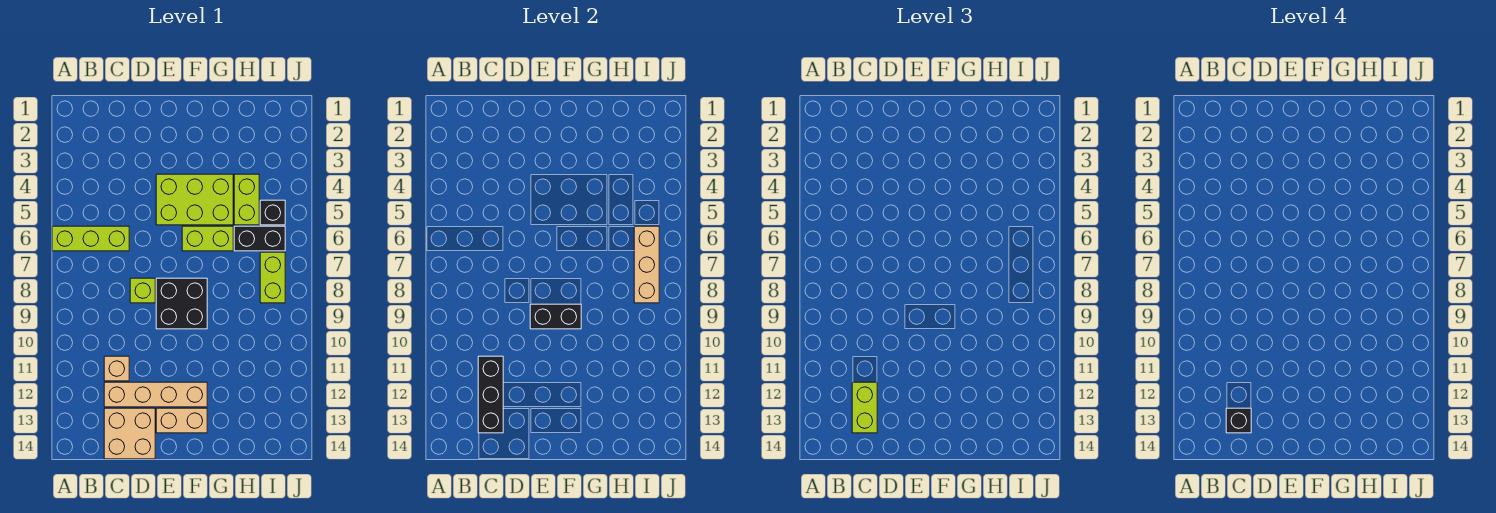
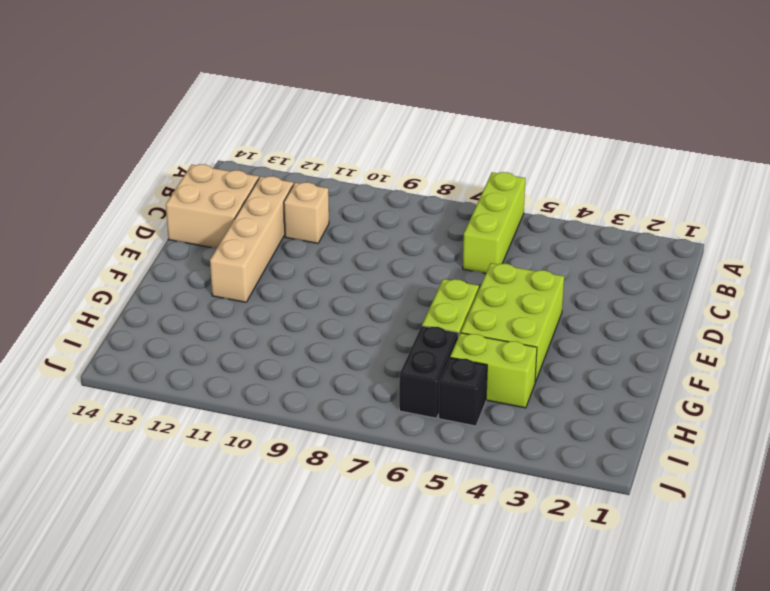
none -> lime 1x1 brick [130,278,155,303]
none -> black 2x2 brick [156,278,207,329]
none -> tan 1x2 brick [156,408,207,433]

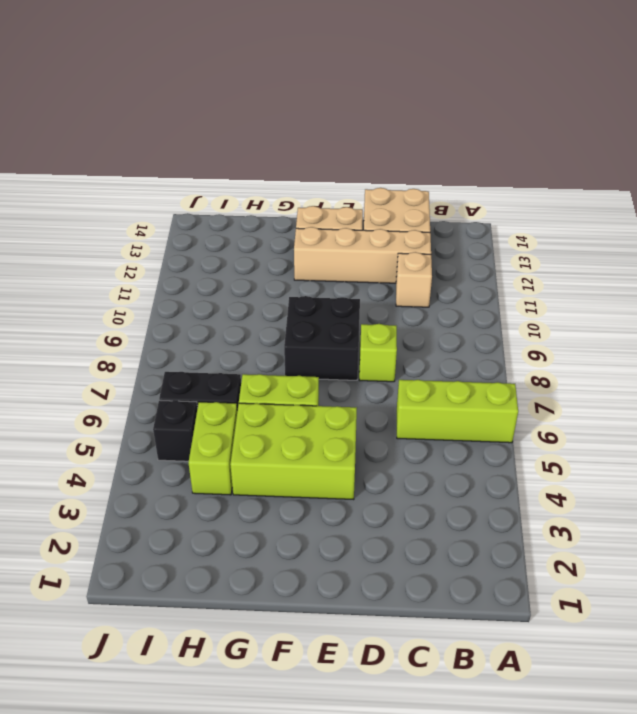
none -> lime 1x2 brick [260,252,285,303]
none -> black 1x3 brick [478,356,503,433]
none -> black 1x2 brick [530,304,581,329]

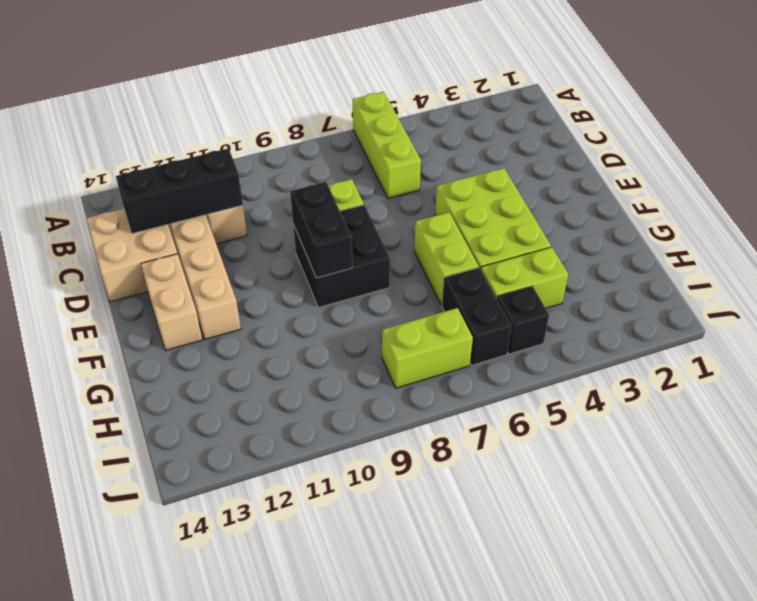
none -> tan 1x3 brick [634,226,659,303]
none -> lime 1x2 brick [852,382,877,433]
none -> black 1x1 brick [1226,408,1251,433]

